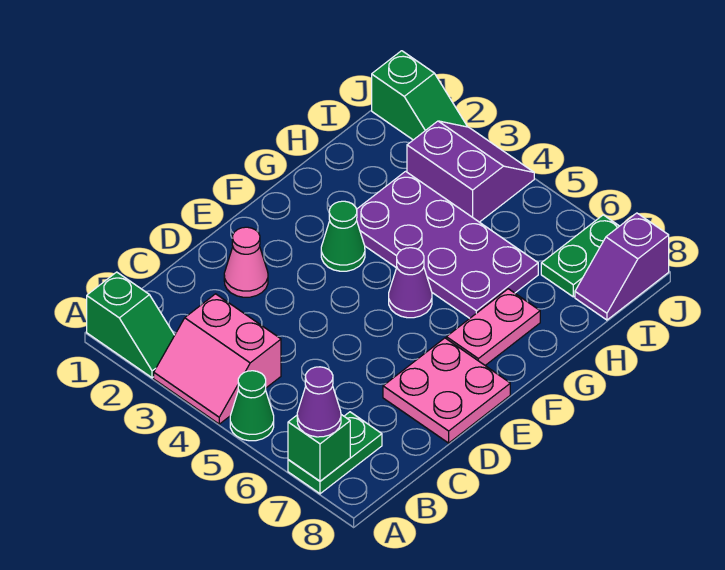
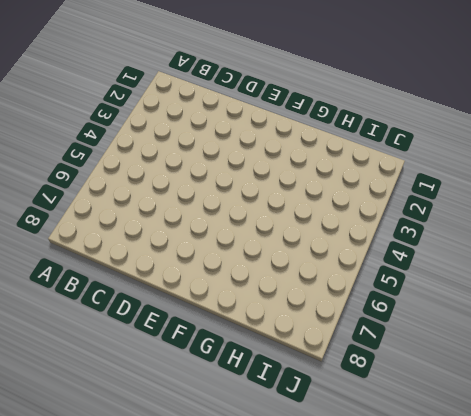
none -> green 1x2 slope [87,272,175,378]
none -> pink 2x2 slope [154,294,281,424]
none -> green 1x1 cone [230,371,274,441]

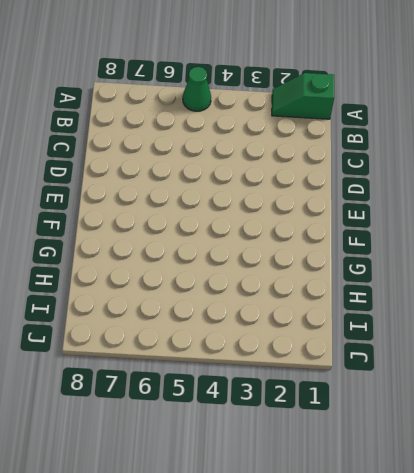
none -> pink 2x2 slope [154,294,281,424]
none -> green 1x2 plate [288,412,382,494]
none -> pink 1x1 cone [224,227,268,297]

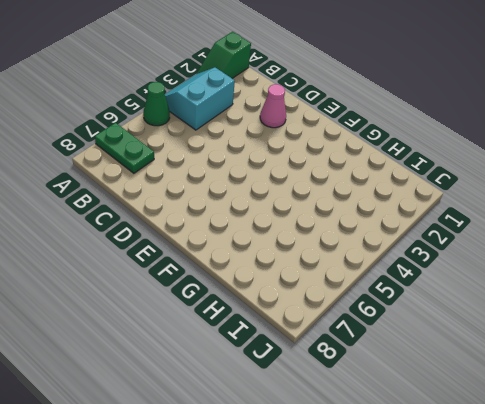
cyan 2x2 slope [165,68,235,130] -> pink 2x2 slope [154,294,281,424]
none -> pink 2x2 plate [383,338,510,443]
none -> green 1x1 cone [321,201,365,271]
none -> purple 1x1 cone [389,248,432,318]

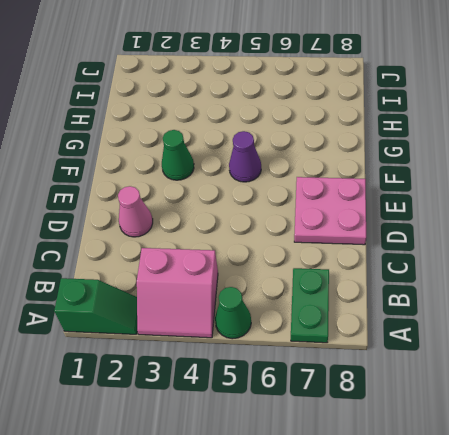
none -> pink 1x2 plate [446,289,540,365]
none -> purple 2x4 plate [357,171,538,318]
none -> purple 2x2 slope [407,121,534,222]

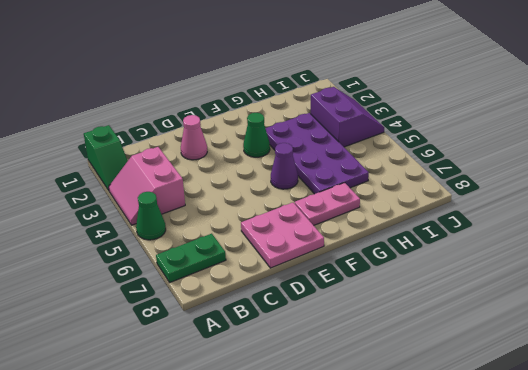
none -> green 1x2 plate [541,215,619,297]
none -> purple 1x2 slope [575,213,669,320]
none -> green 1x2 slope [372,51,467,140]

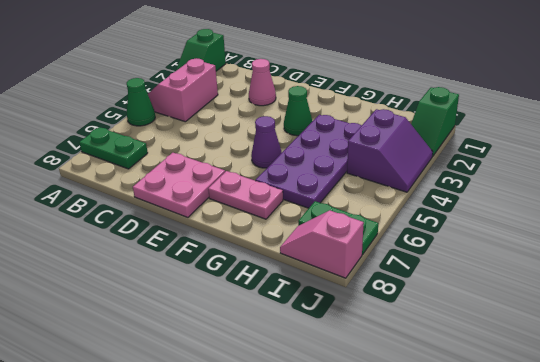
pink 1x2 slope [280,210,364,278] -> purple 1x2 slope [575,213,669,320]
none -> green 1x1 brick [288,415,350,481]
none -> purple 1x1 cone [297,367,341,437]

